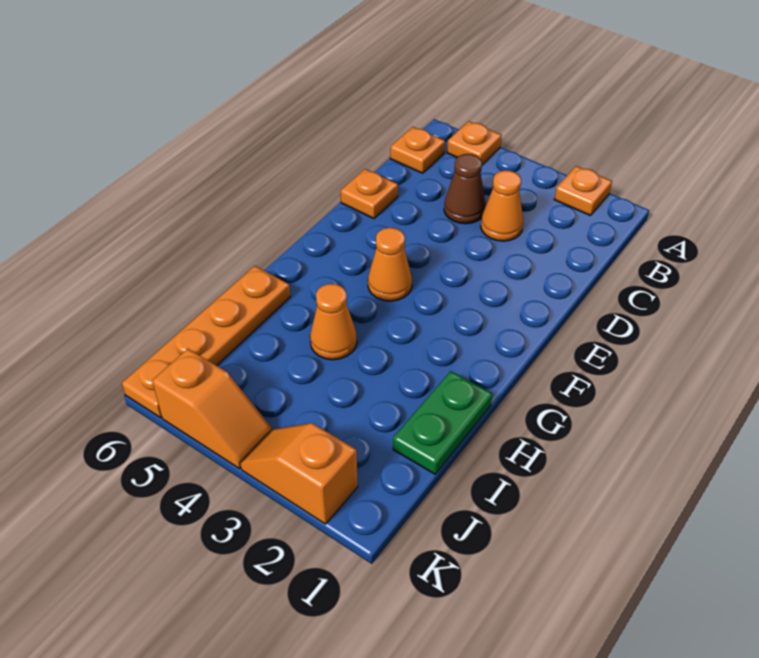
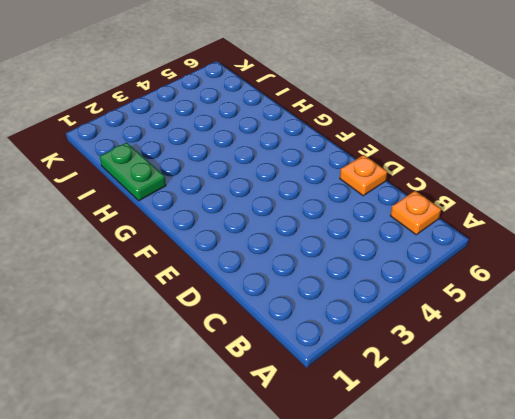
none -> orange 1x1 plate [554,166,612,216]
none -> orange 1x1 plate [447,121,502,165]
none -> orange 1x1 cone [481,170,523,241]

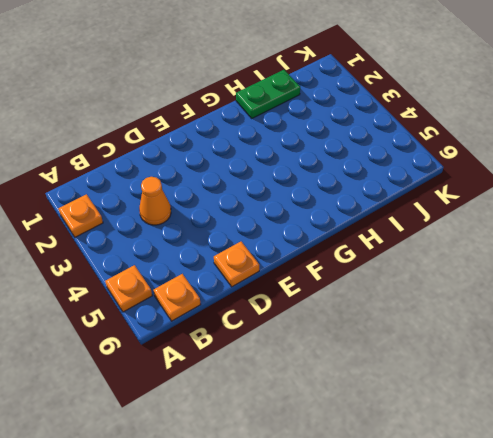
none -> brown 1x1 cone [444,154,486,224]
none -> orange 1x1 cone [368,228,412,301]
none -> orange 1x1 cone [310,284,357,360]

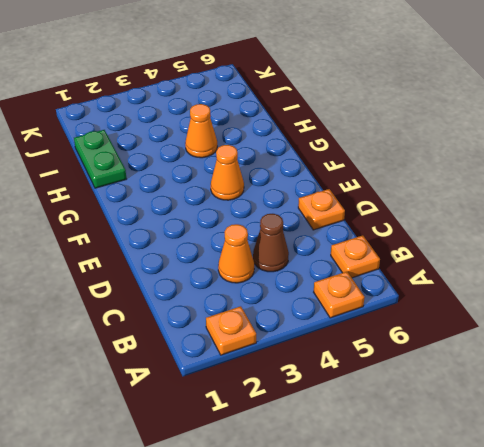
none -> orange 1x4 plate [122,266,290,418]
none -> orange 1x2 slope [241,423,358,524]
none -> orange 1x2 slope [152,349,272,469]

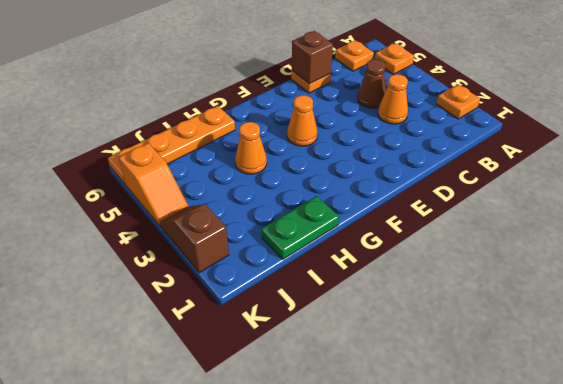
brown 1x1 brick [292,31,333,84] -> none
brown 1x2 slope [160,204,229,273] -> orange 1x2 slope [241,423,358,524]

